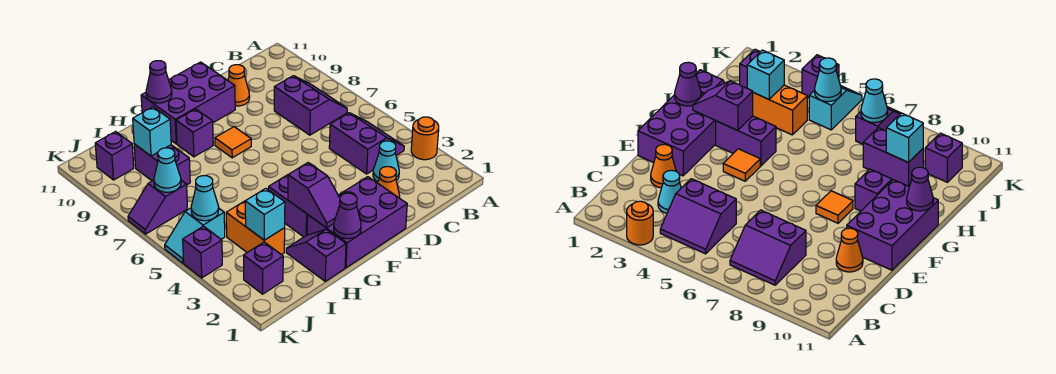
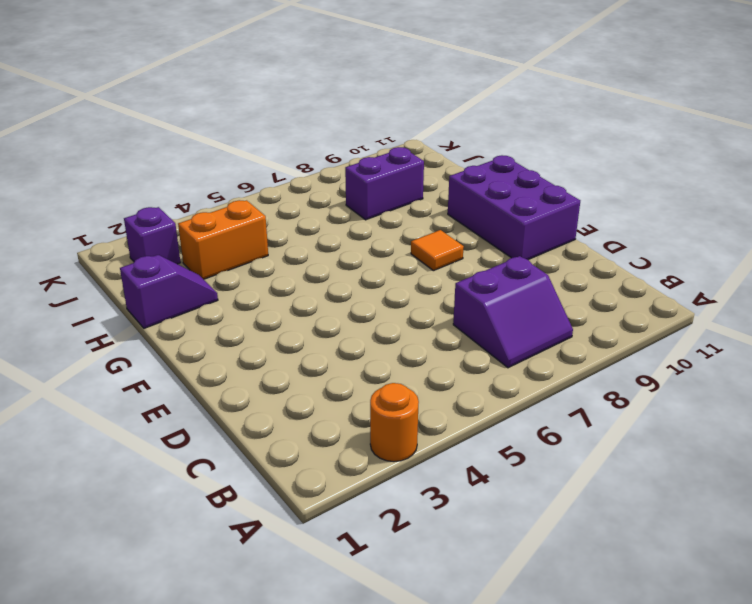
none -> purple 2x2 slope [329,113,404,174]
none -> cyan 1x1 cone [373,141,399,182]
none -> orange 1x1 cone [378,167,400,198]

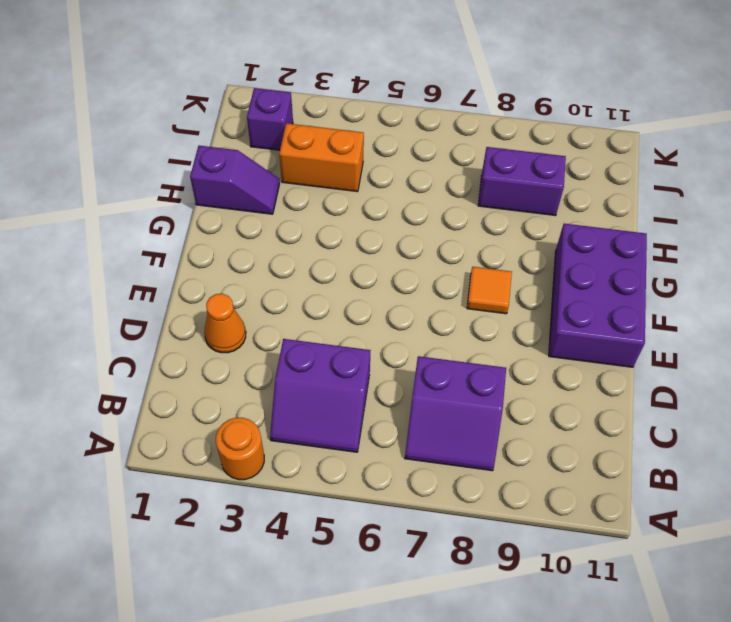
none -> cyan 1x1 cone [373,141,399,182]
none -> orange 1x1 cone [228,65,250,106]
none -> purple 2x3 brick [307,177,407,268]

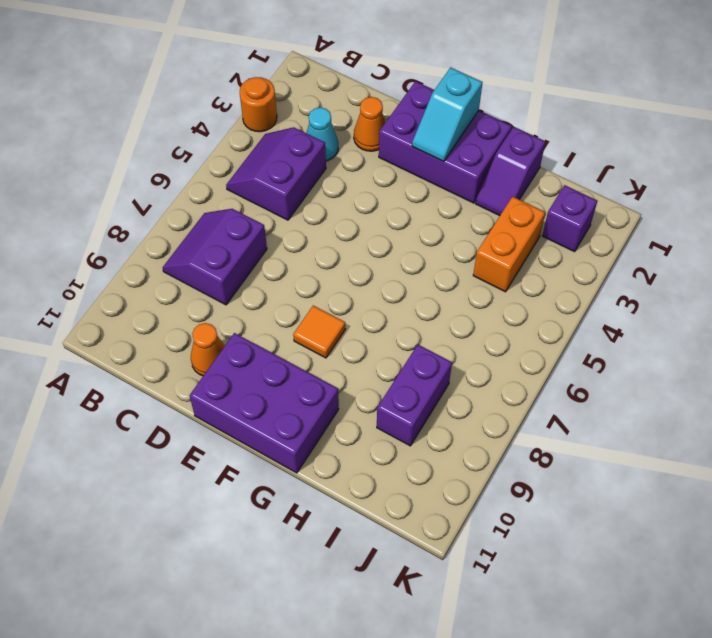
cyan 1x2 slope [412,67,483,162] -> cyan 1x2 slope turned to [165,208,225,263]
none -> orange 1x1 tile [723,149,760,181]
none -> purple 1x2 brick [268,175,308,237]
none -> purple 1x1 brick [176,109,213,157]

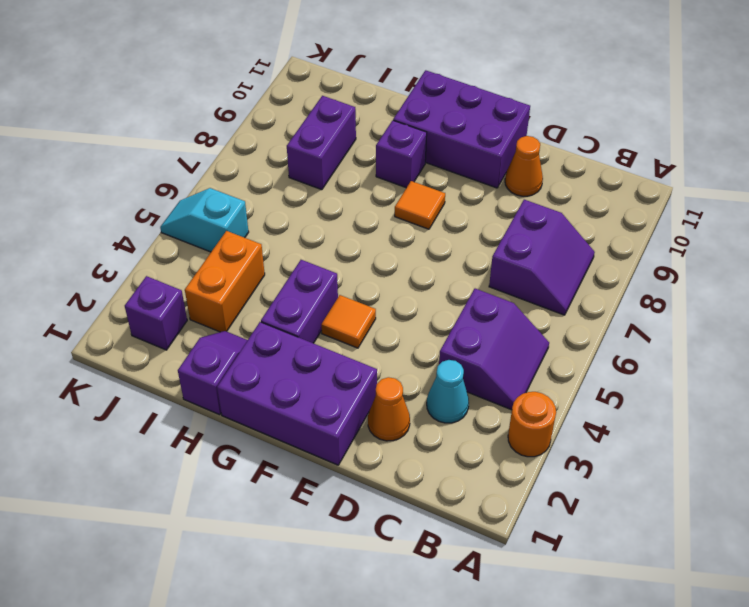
none -> purple 1x2 slope [128,180,187,234]
none -> purple 1x1 brick [95,132,134,180]
none -> purple 1x1 brick [183,226,222,278]

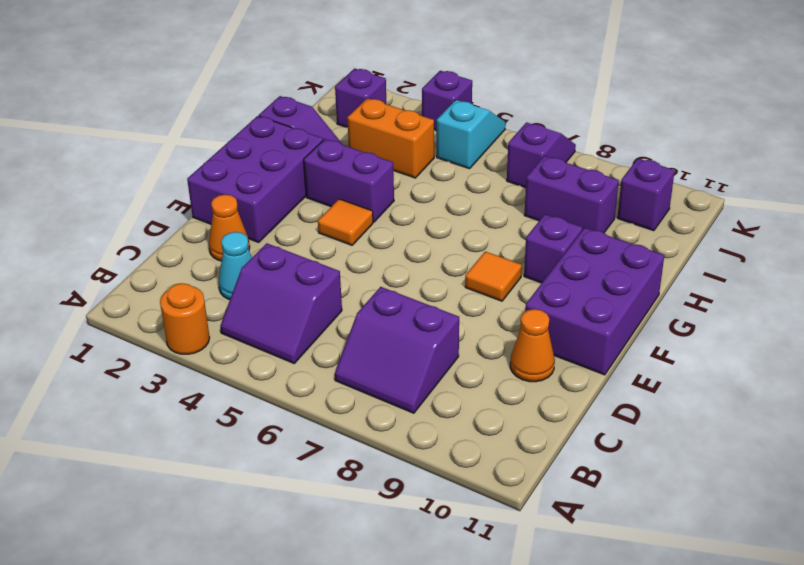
none -> purple 1x1 cone [334,193,361,239]
none -> purple 1x2 slope [288,163,340,228]
none -> purple 1x1 cone [146,61,172,103]

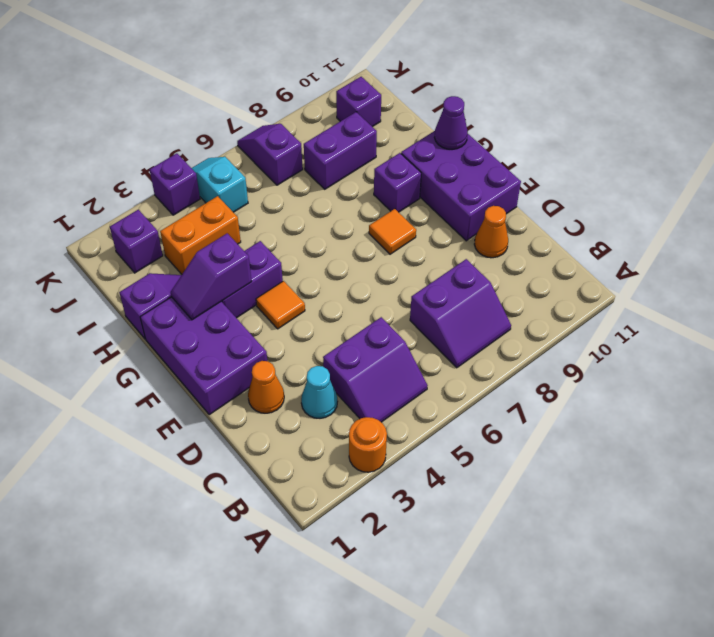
none -> purple 1x1 cone [334,193,361,239]
none -> cyan 1x1 brick [245,188,285,240]
none -> cyan 1x1 brick [133,107,171,156]

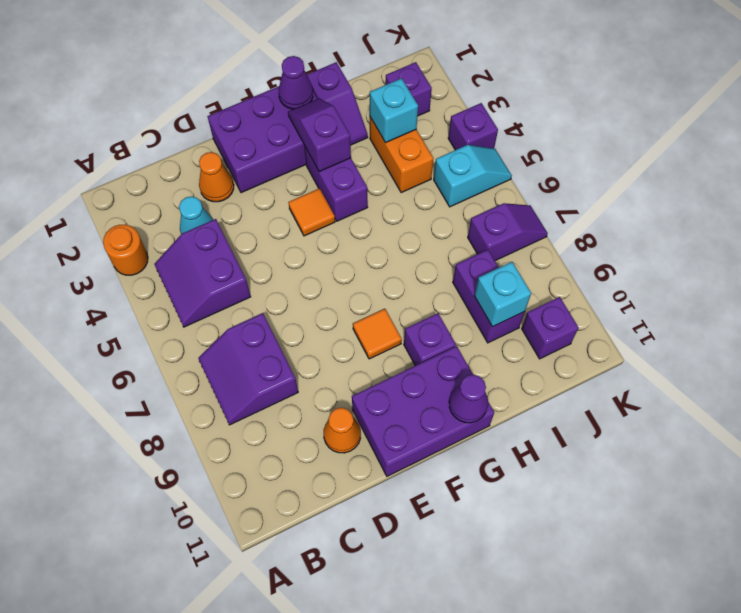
none -> cyan 1x1 cone [191,176,219,221]
none -> cyan 1x1 cone [154,148,181,192]

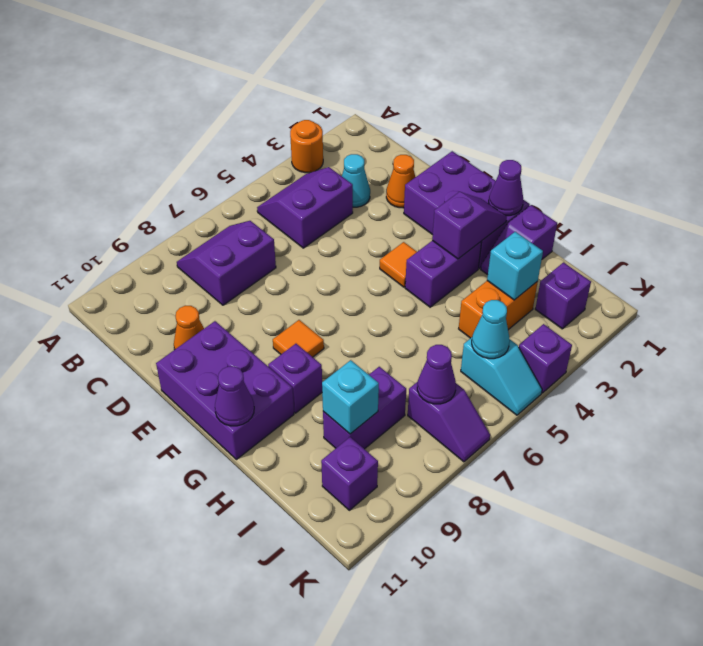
purple 1x1 cone [417,345,456,404] -> cyan 1x1 cone [154,148,181,192]

